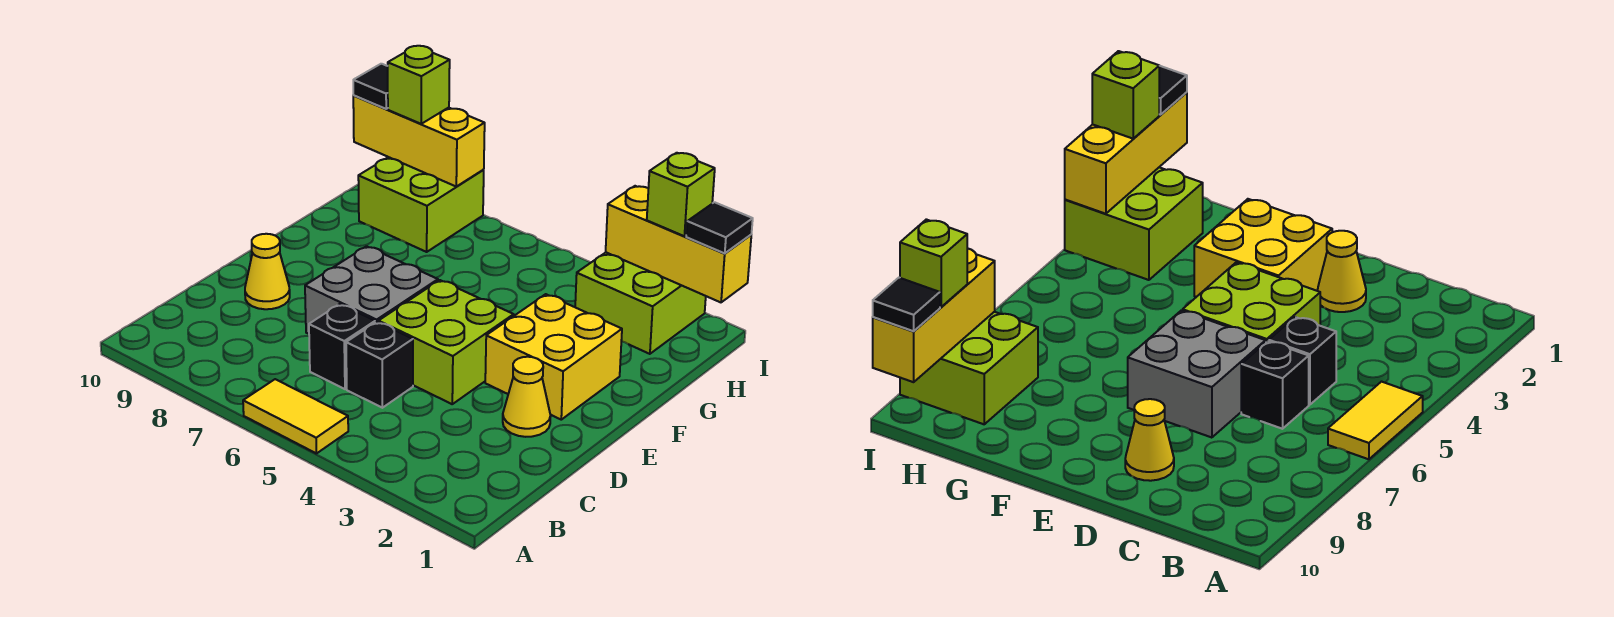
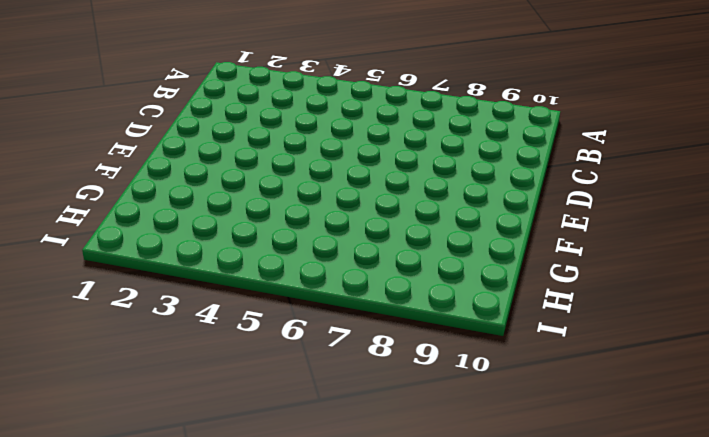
none -> yellow 1x2 tile [243,379,348,454]
none -> black 1x1 brick [346,322,413,408]
none -> black 1x1 brick [309,304,375,389]

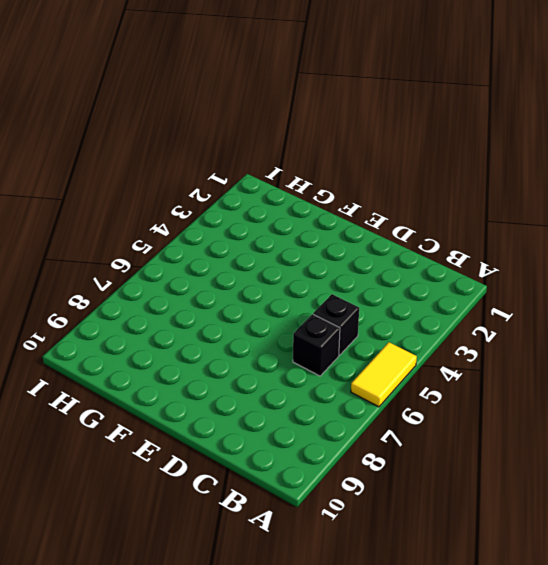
none -> yellow 1x1 cone [503,357,551,437]
none -> lime 2x2 brick [379,280,514,404]
none -> grey 2x2 brick [305,246,438,334]

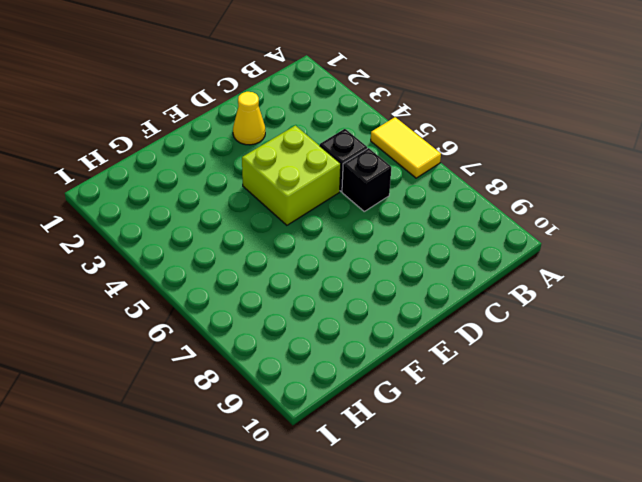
none -> grey 2x2 brick [305,246,438,334]
none -> yellow 1x1 cone [245,234,290,309]
none -> yellow 2x2 brick [485,294,622,420]

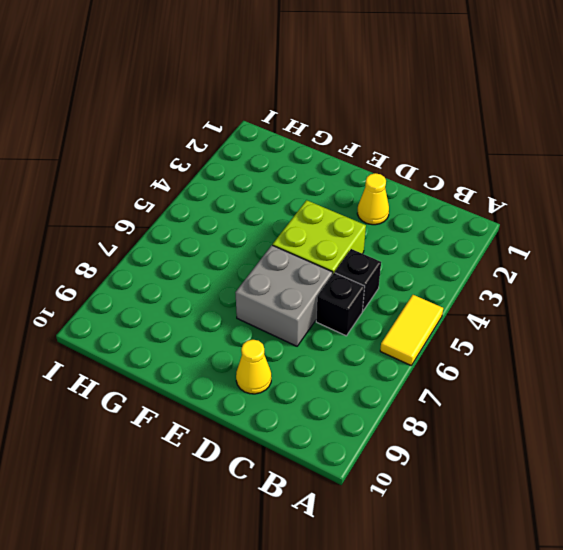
none -> yellow 2x2 brick [485,294,622,420]
none -> lime 2x2 brick [575,253,706,354]
none -> lime 2x2 brick [358,157,484,252]

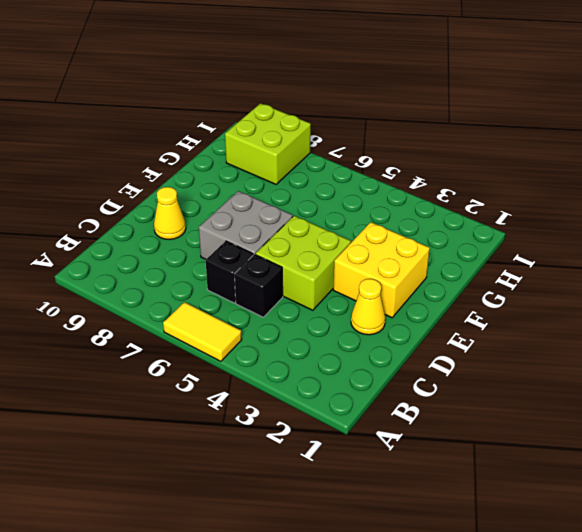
none -> lime 2x2 brick [575,253,706,354]
none -> yellow 1x3 brick [606,186,751,302]
none -> yellow 1x3 brick [353,96,485,186]

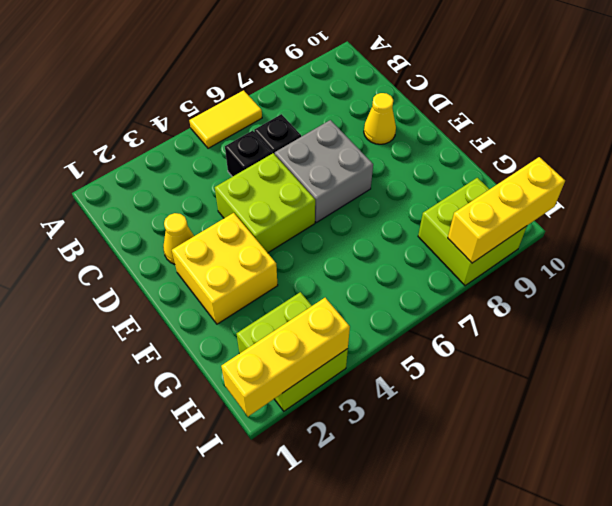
none -> black 1x1 tile [686,202,753,253]
none -> lime 1x1 brick [647,153,715,236]
none -> lime 1x1 brick [388,46,450,124]

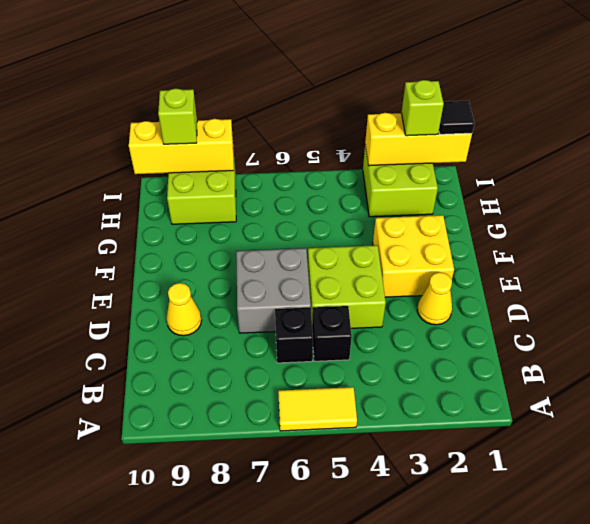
none -> black 1x1 tile [353,64,388,109]

